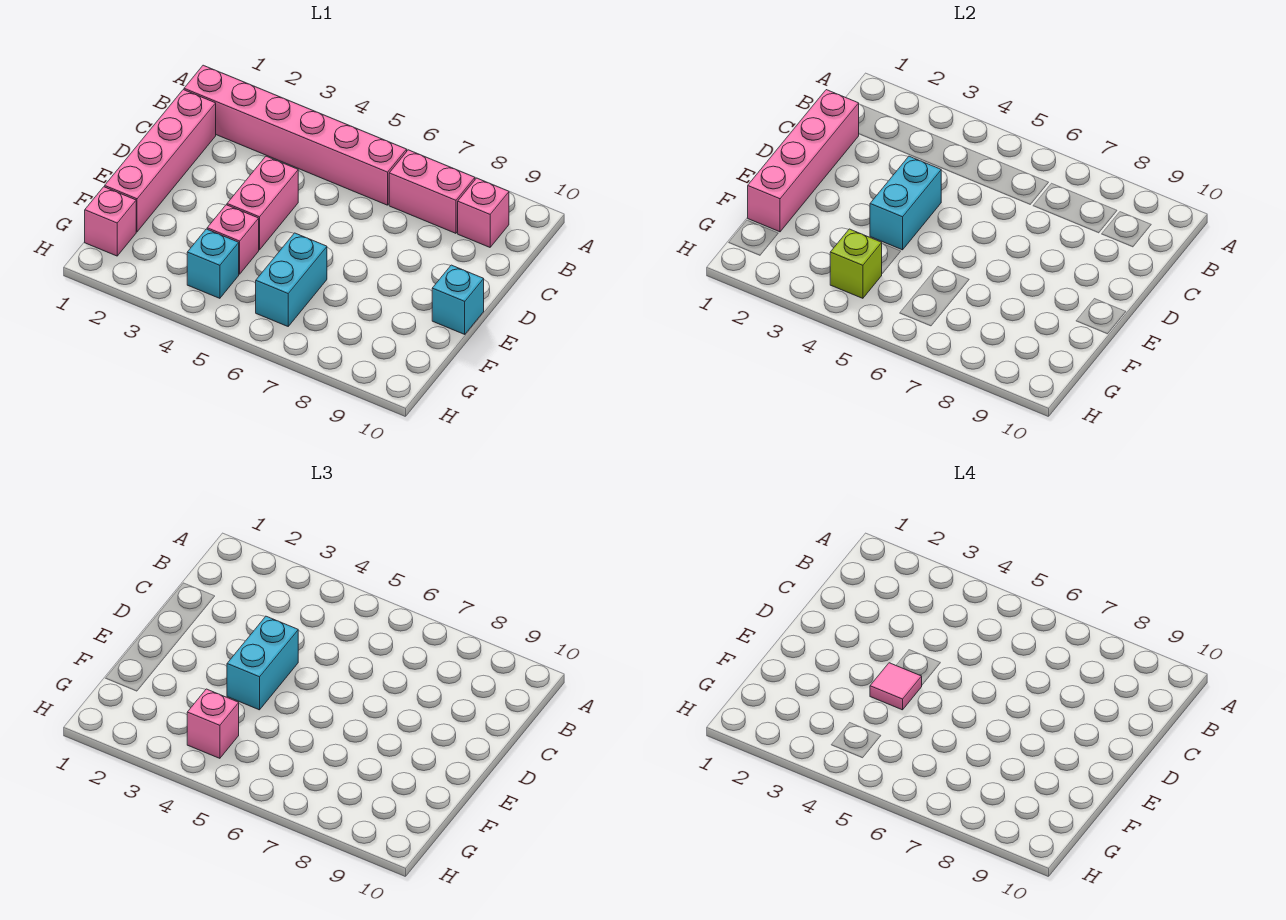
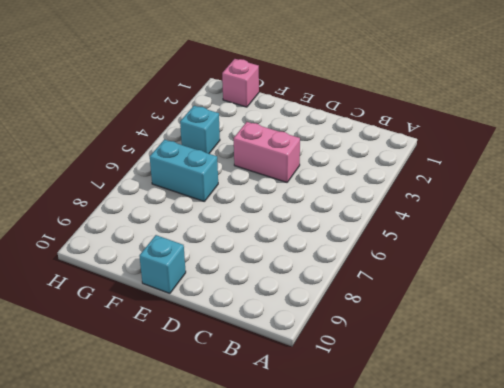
none -> pink 1x6 brick [184,65,407,205]
none -> pink 1x2 brick [389,150,475,233]
none -> pink 1x1 brick [458,178,509,247]

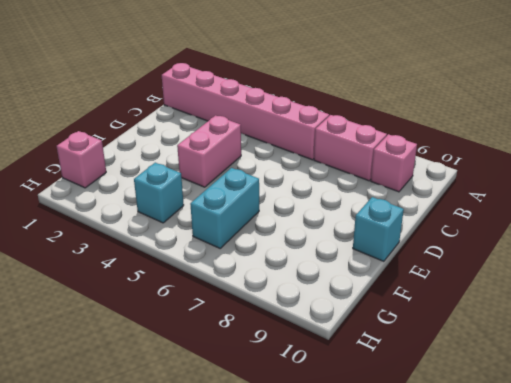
none -> pink 1x4 brick [105,90,216,232]
none -> pink 1x1 brick [207,205,259,274]
none -> pink 1x4 brick [748,90,859,232]

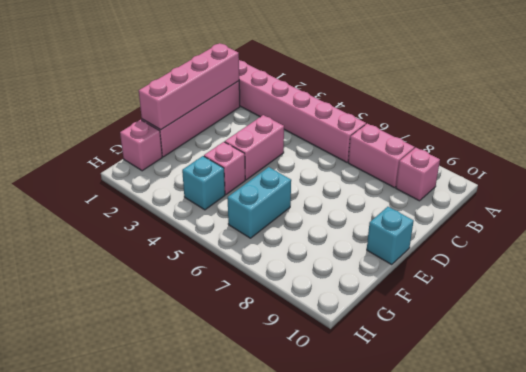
none -> cyan 1x2 brick [870,156,941,250]
none -> lime 1x1 brick [830,229,882,298]
none -> cyan 1x2 brick [227,616,298,710]

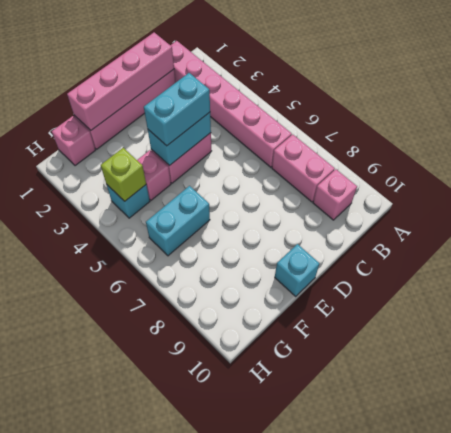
none -> pink 1x1 brick [187,689,239,758]
none -> pink 1x1 tile [870,663,922,710]

